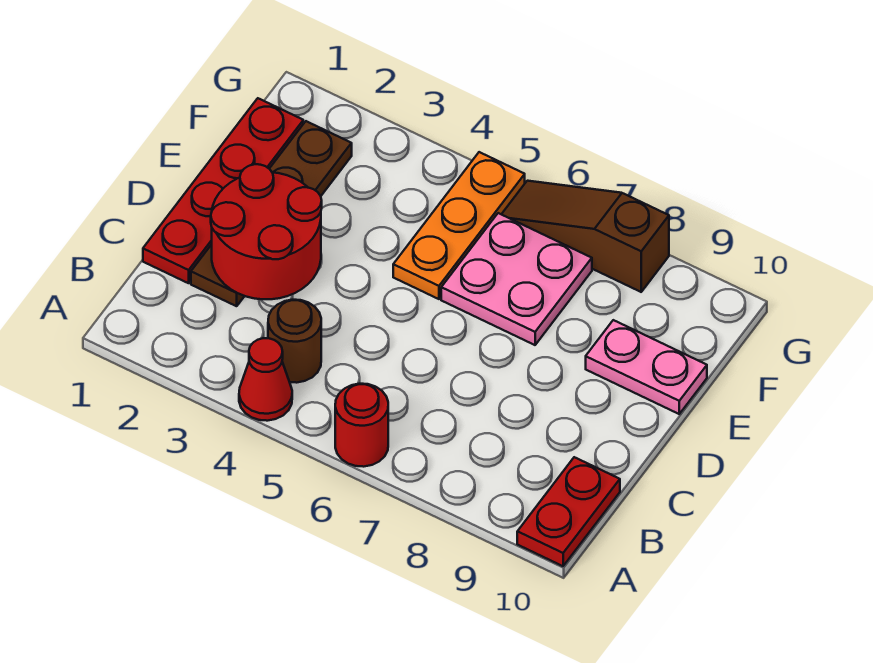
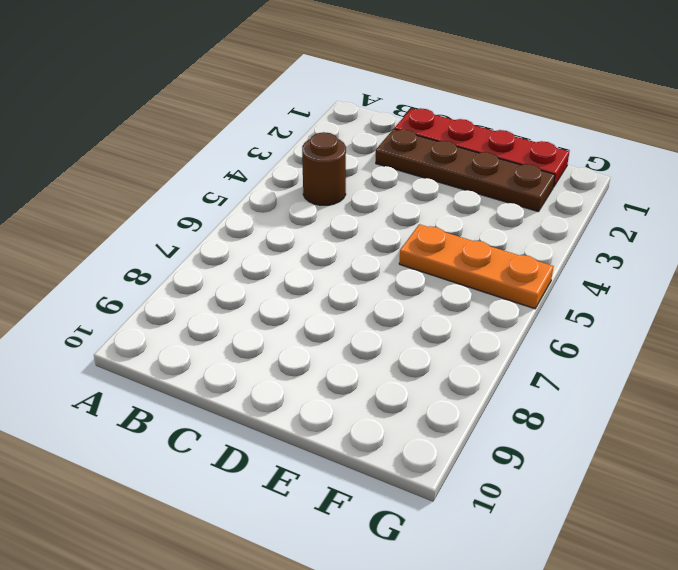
none -> red 1x1 cone [239,338,292,421]
none -> red 1x1 round brick [335,384,388,467]

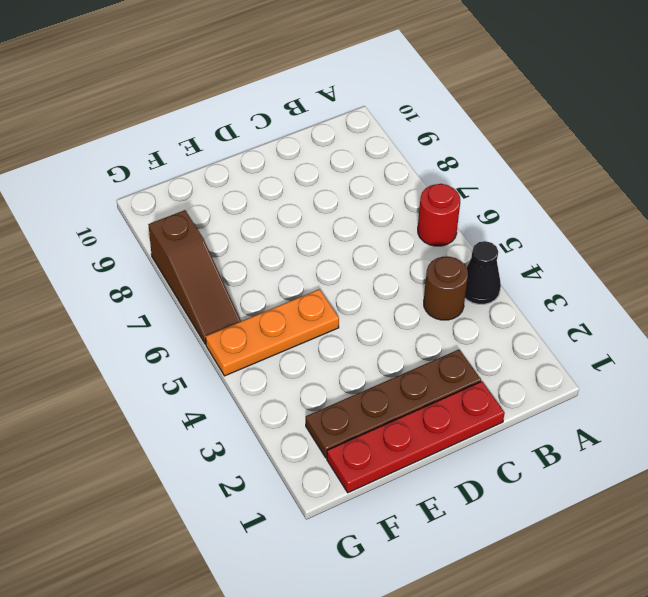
black 1x1 cone [465,241,501,304] -> red 1x1 cone [239,338,292,421]
none -> red 1x2 plate [517,457,620,566]
none -> pink 2x2 plate [441,213,592,345]

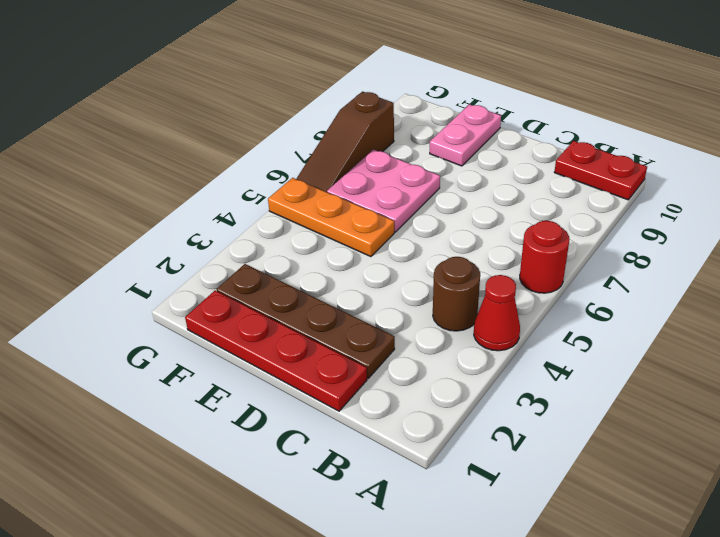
none -> red 2x2 round brick [211,164,322,299]

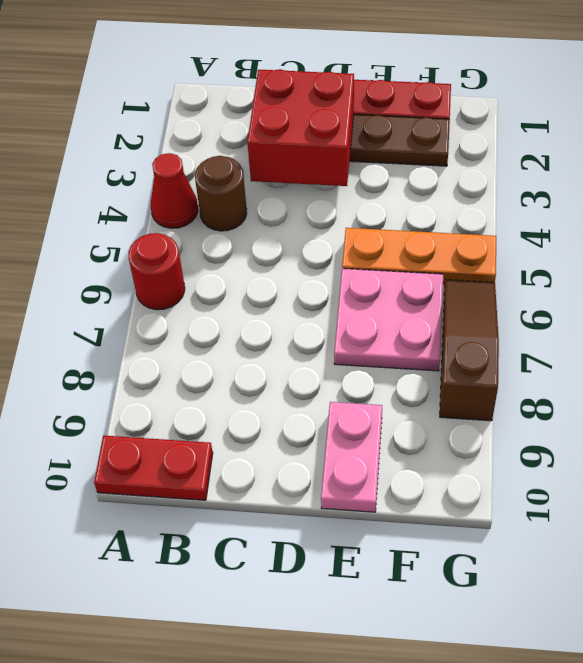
red 2x2 brick [247,69,354,186] -> red 2x2 round brick [211,164,322,299]

